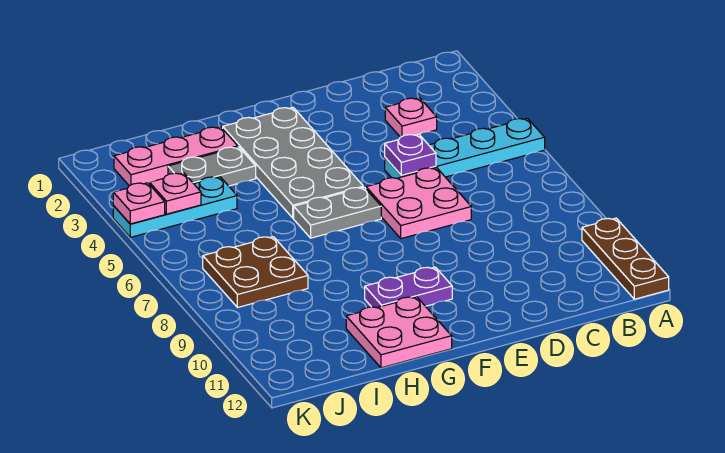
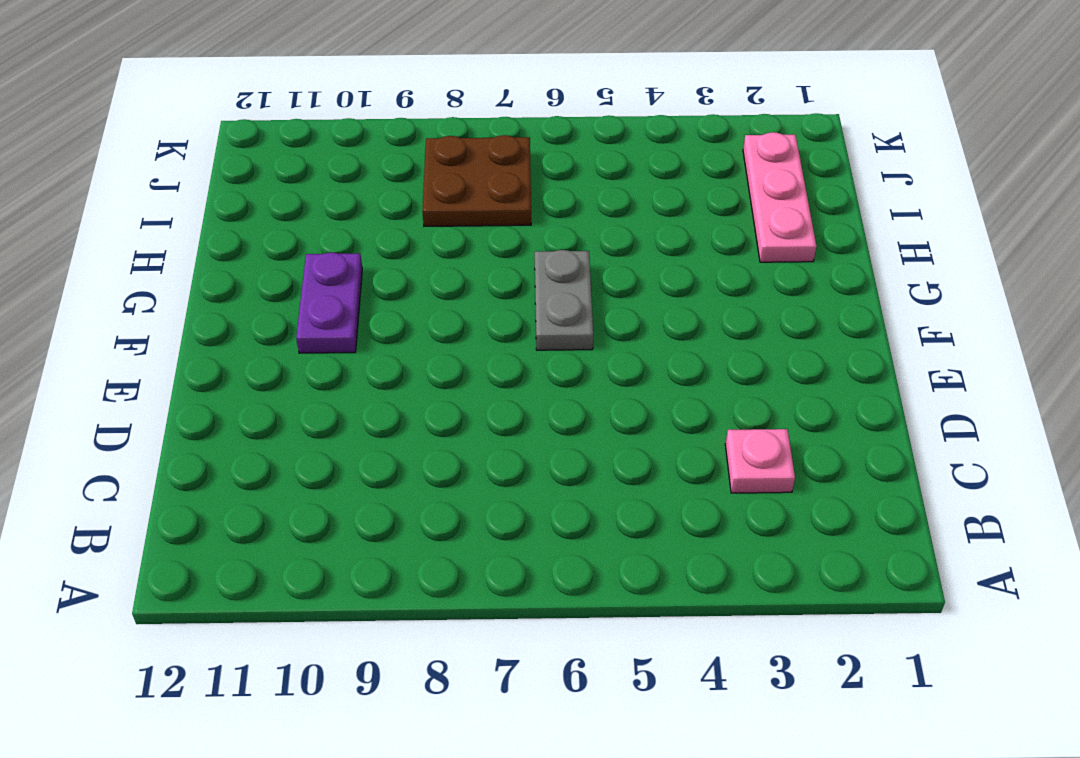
none -> cyan 1x4 plate [385,118,545,178]
none -> brown 1x3 plate [582,218,669,299]
none -> pink 2x2 plate [366,168,471,239]

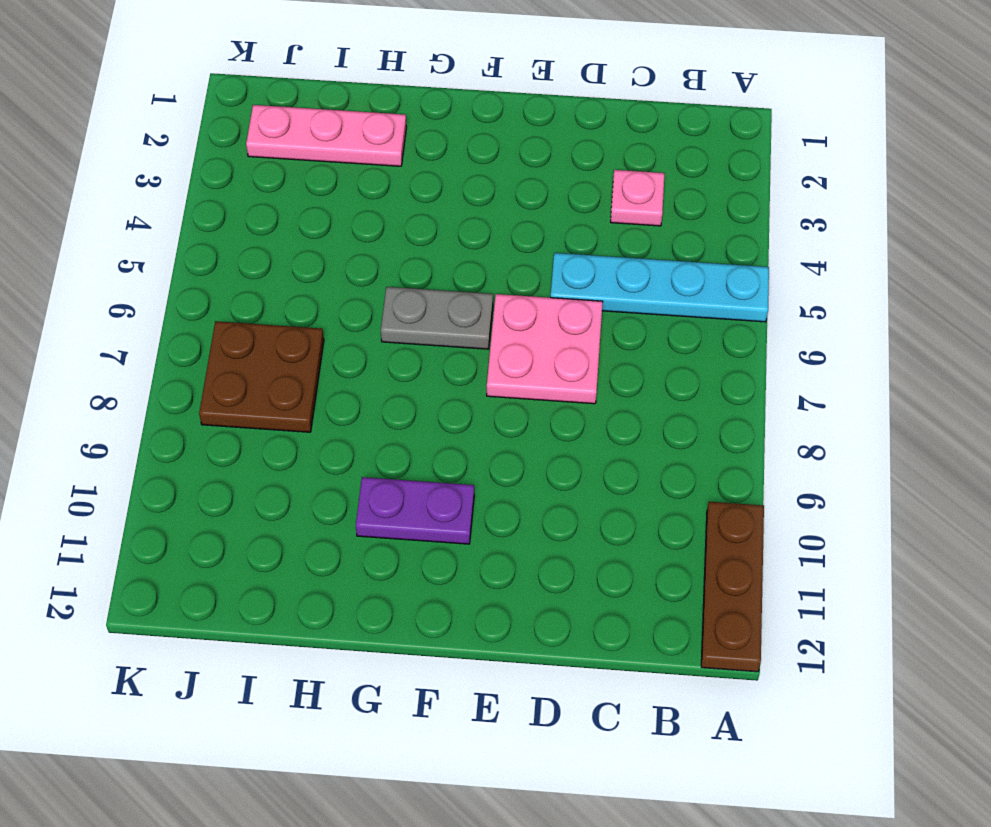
none -> grey 2x4 plate [223,107,363,218]
none -> pink 2x2 plate [346,297,452,368]
none -> grey 1x2 plate [168,147,256,186]

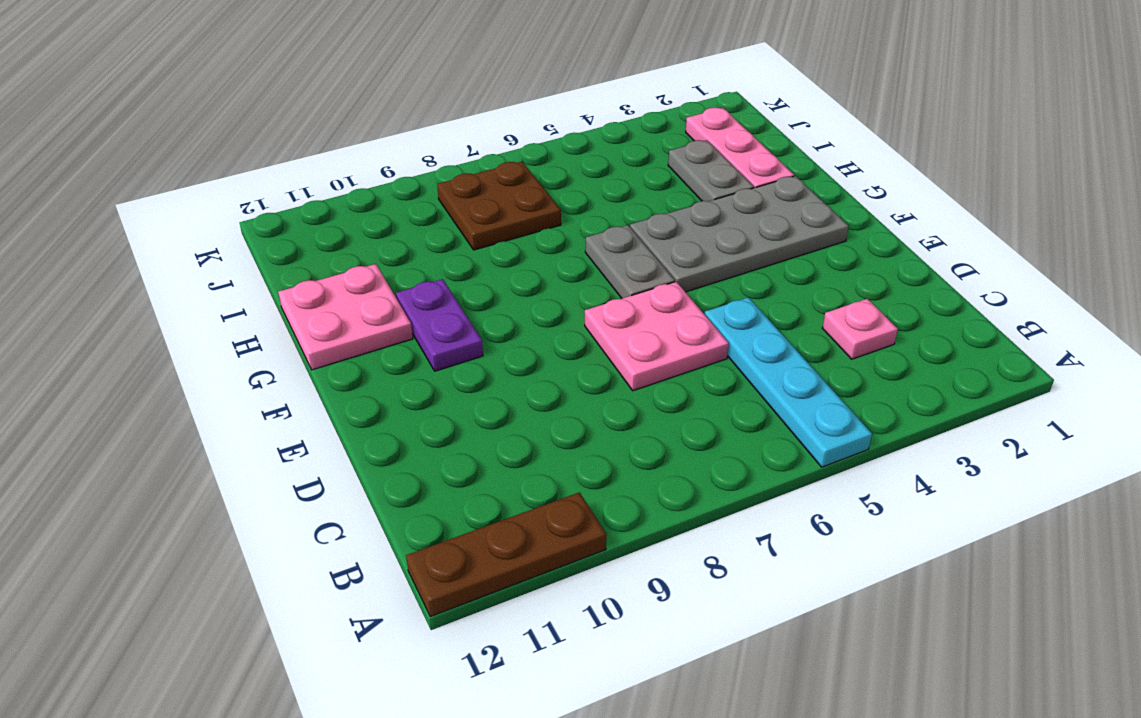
none -> cyan 1x3 plate [113,177,237,237]
none -> purple 1x1 plate [385,134,436,176]
none -> pink 1x1 plate [150,173,201,214]

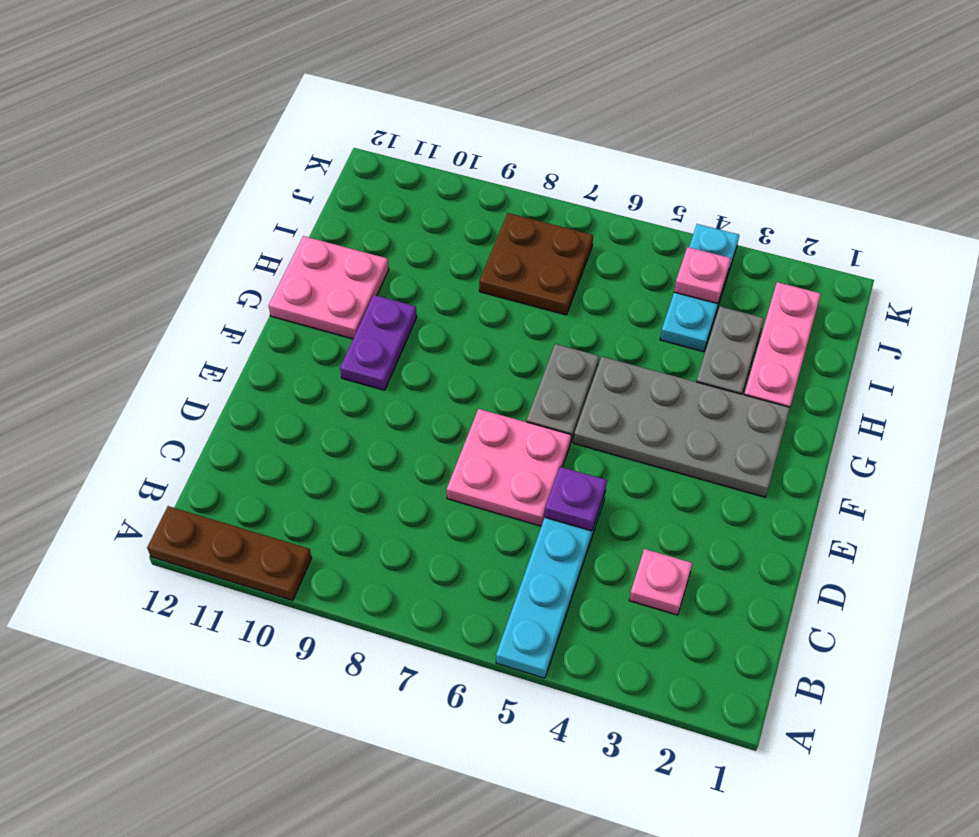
none -> pink 1x1 plate [113,183,165,224]

